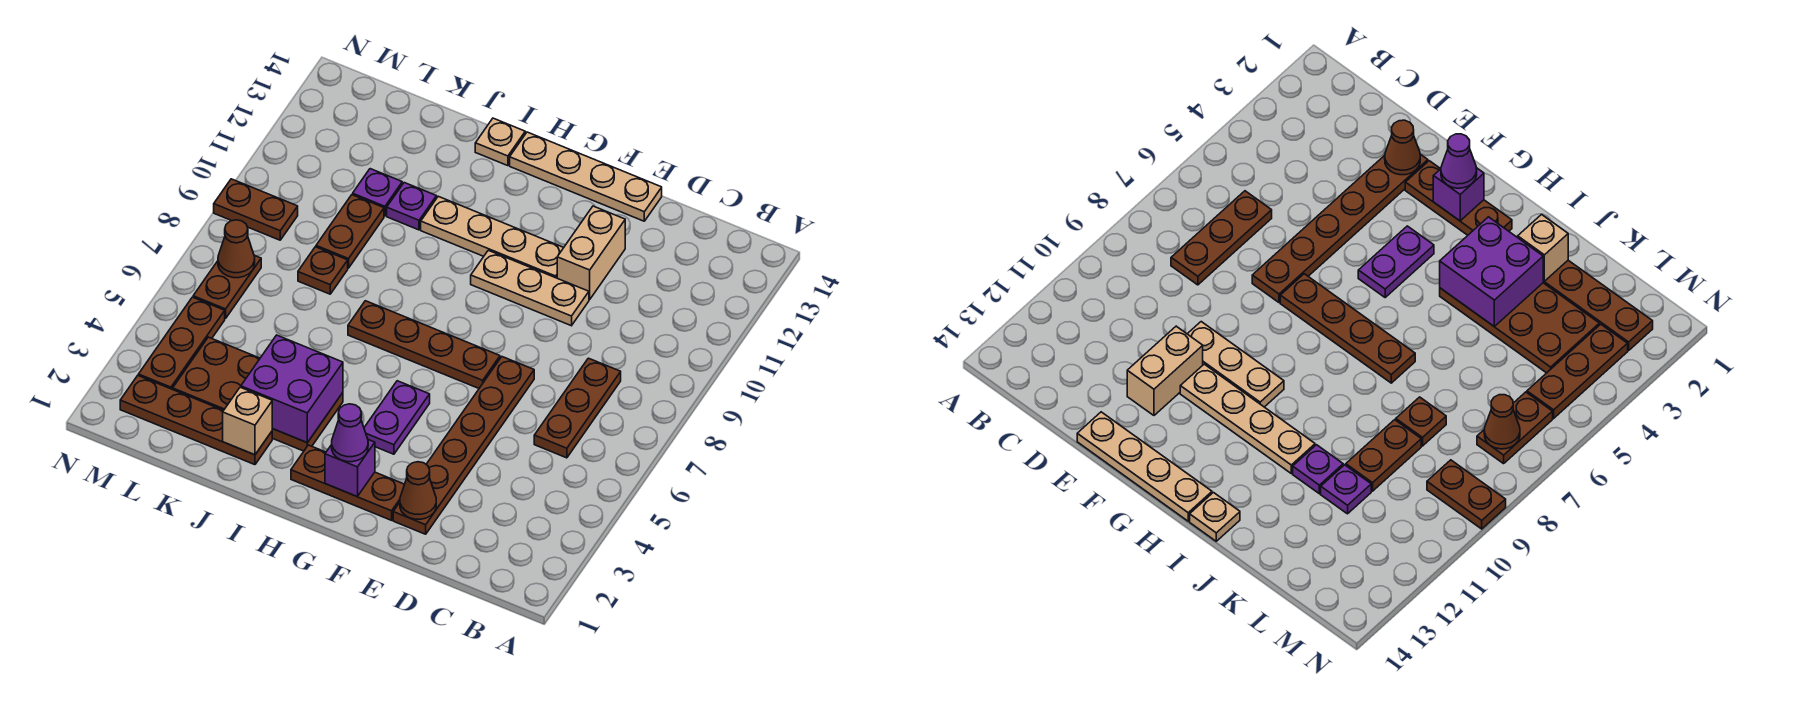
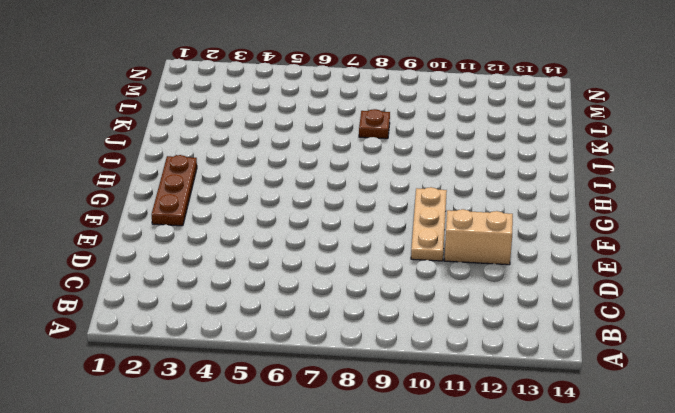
none -> brown 1x3 plate [534,358,621,458]
none -> brown 1x6 plate [393,357,534,534]
none -> tan 1x4 plate [510,132,662,221]

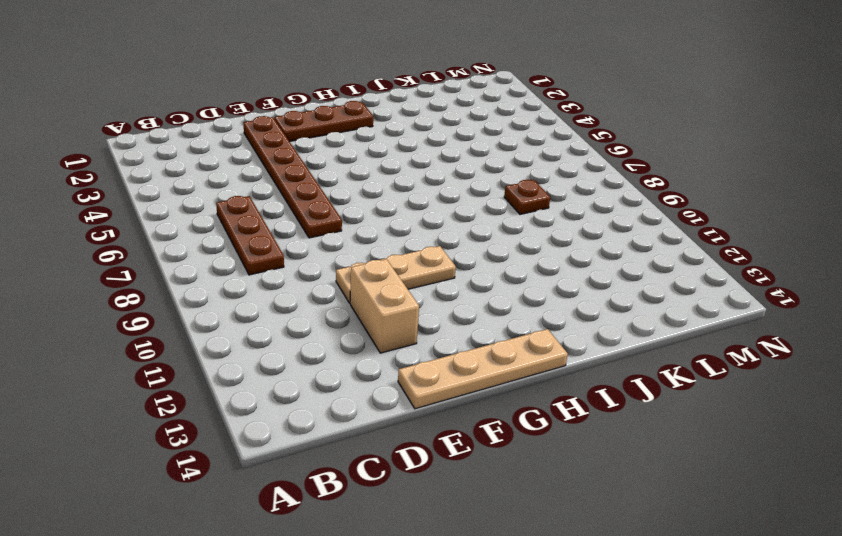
none -> brown 1x4 plate [348,301,500,388]
none -> tan 1x4 plate [421,196,564,278]
none -> purple 1x2 plate [364,381,430,454]

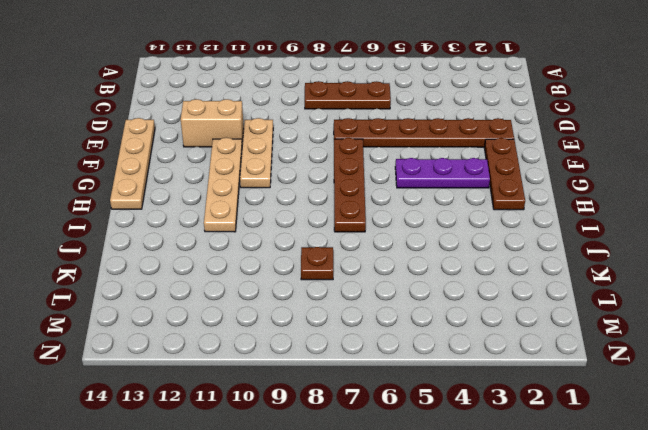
purple 1x3 plate [395,158,490,188] -> purple 1x2 plate [364,381,430,454]
none -> brown 2x4 plate [173,337,343,451]
none -> tan 1x1 plate [475,118,525,166]
none -> brown 1x4 plate [120,376,272,465]

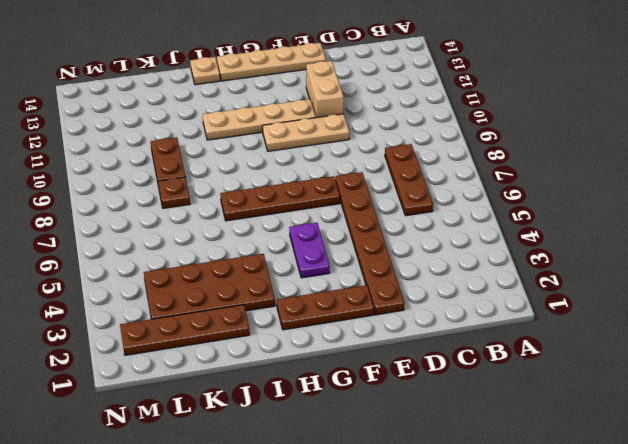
none -> purple 1x1 plate [387,183,437,230]
none -> purple 1x1 plate [353,169,402,216]
none -> brown 1x3 plate [138,297,225,389]

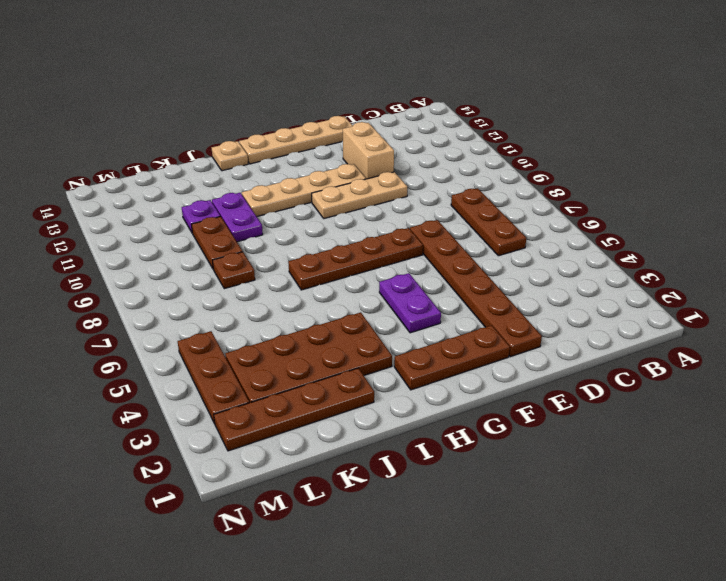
purple 1x2 plate [212,193,263,242] -> purple 1x1 plate [387,183,437,230]
none -> brown 1x2 plate [193,255,261,319]
none -> brown 1x2 plate [214,179,298,240]
none -> brown 1x1 cone [400,462,436,519]

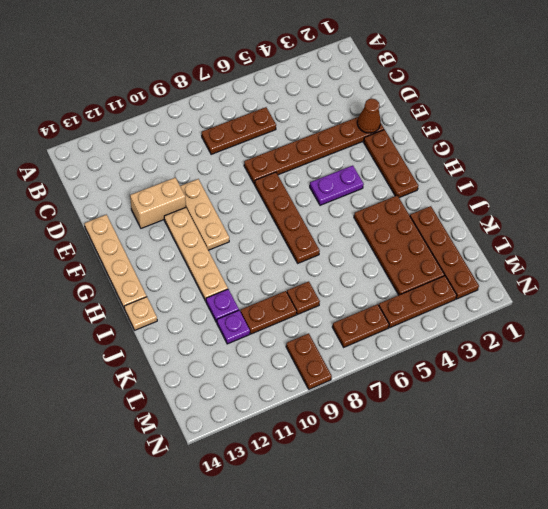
none -> purple 1x1 brick [325,440,375,497]
none -> purple 2x2 brick [241,335,343,443]
none -> tan 1x1 brick [223,387,272,455]

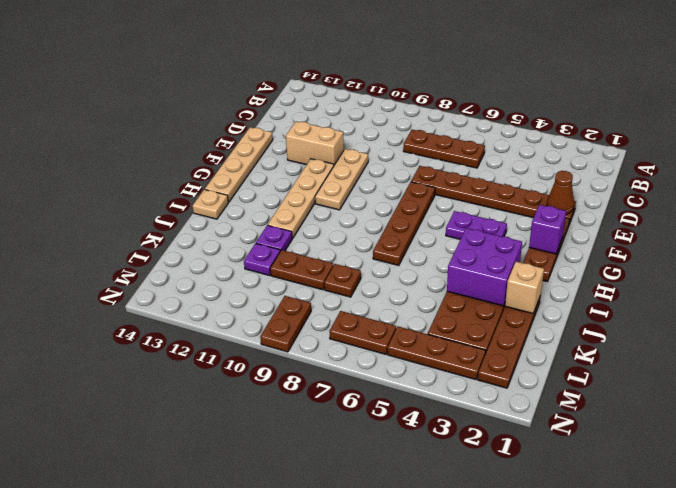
none -> brown 1x1 cone [218,220,255,278]
none -> purple 1x1 cone [332,404,368,462]

